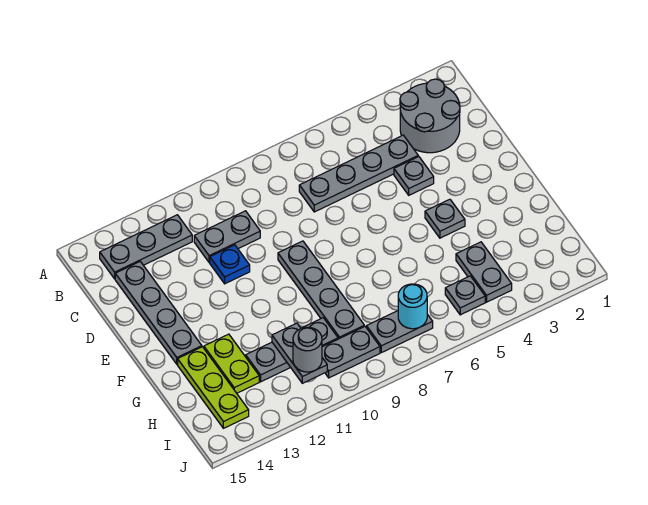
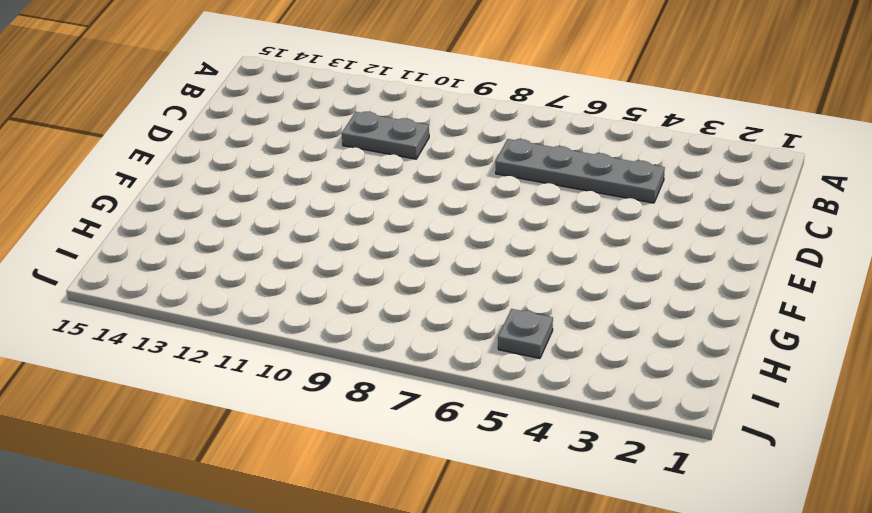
none -> grey 2x2 round brick [400,79,460,153]
none -> grey 1x3 plate [100,215,192,279]
none -> grey 1x4 plate [115,262,202,364]

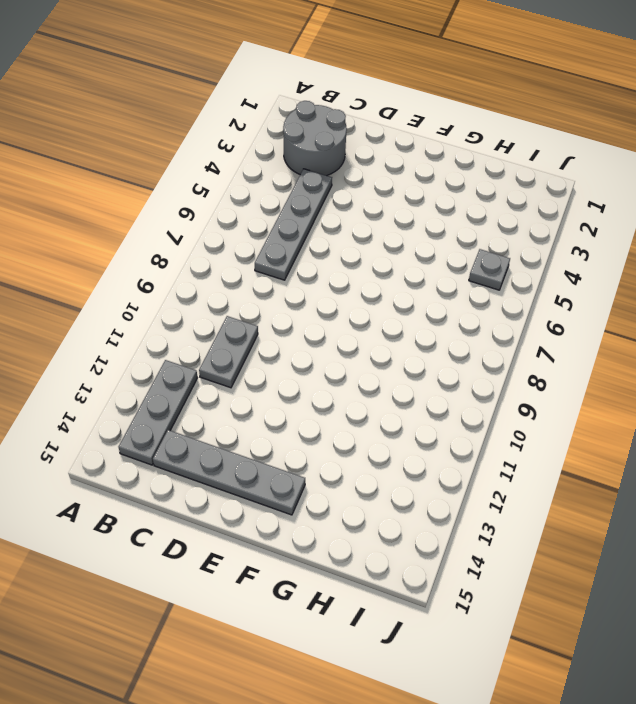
none -> grey 1x1 plate [394,156,434,195]
none -> blue 1x1 plate [210,245,250,284]
none -> grey 1x4 plate [278,241,364,339]

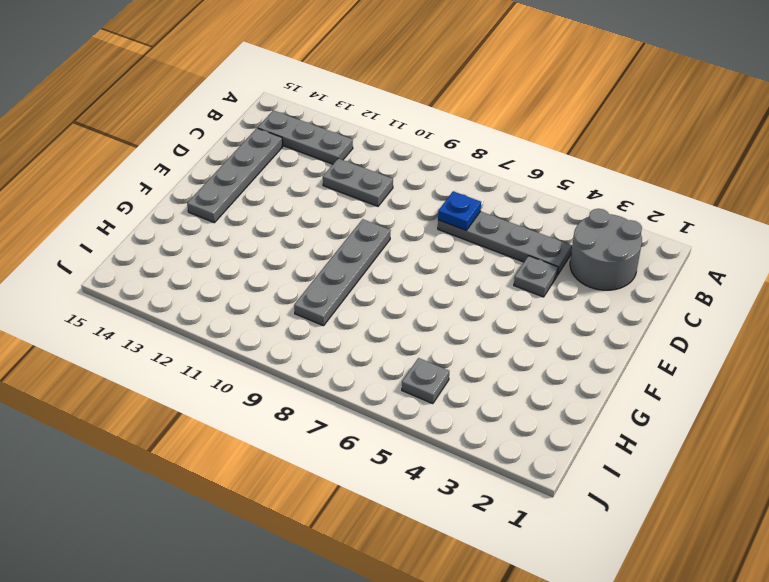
blue 1x1 plate [438,191,481,230] -> blue 1x1 plate moved to [210,245,250,284]
none -> grey 1x1 plate [425,199,465,238]
none -> lime 1x2 plate [204,334,259,393]
none -> lime 1x3 plate [178,347,249,428]

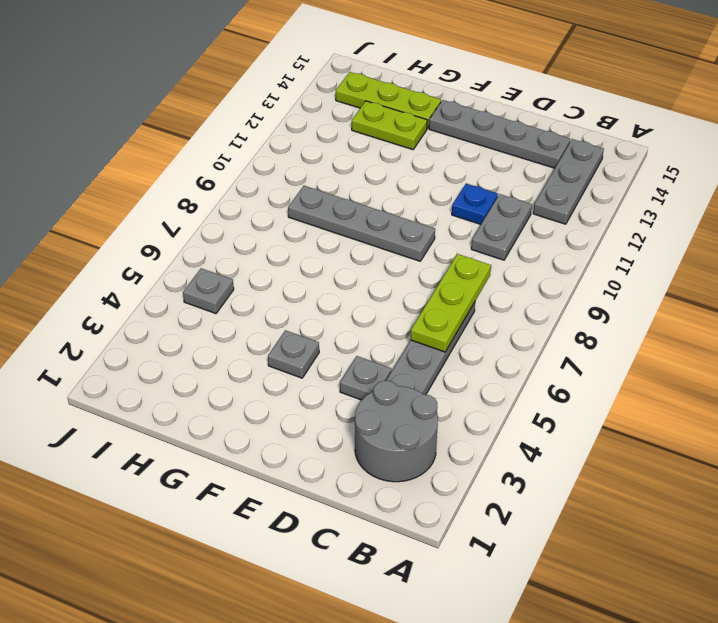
lime 1x3 plate [411,254,491,352] -> none
none -> grey 1x2 plate [456,242,512,302]
none -> grey 1x3 plate [246,318,338,382]
none -> grey 1x2 plate [366,311,433,353]

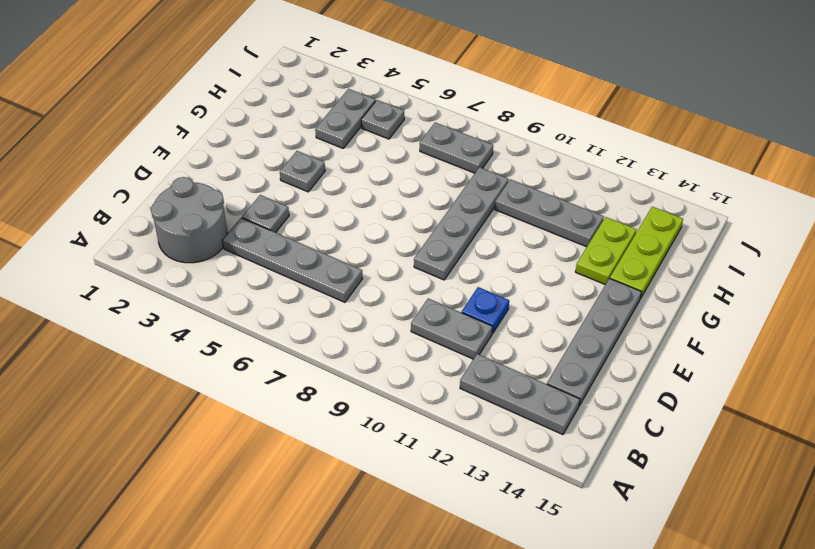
none -> grey 1x2 plate [322,326,380,378]
none -> grey 1x2 plate [272,323,327,383]
none -> cyan 1x1 round brick [398,284,427,329]

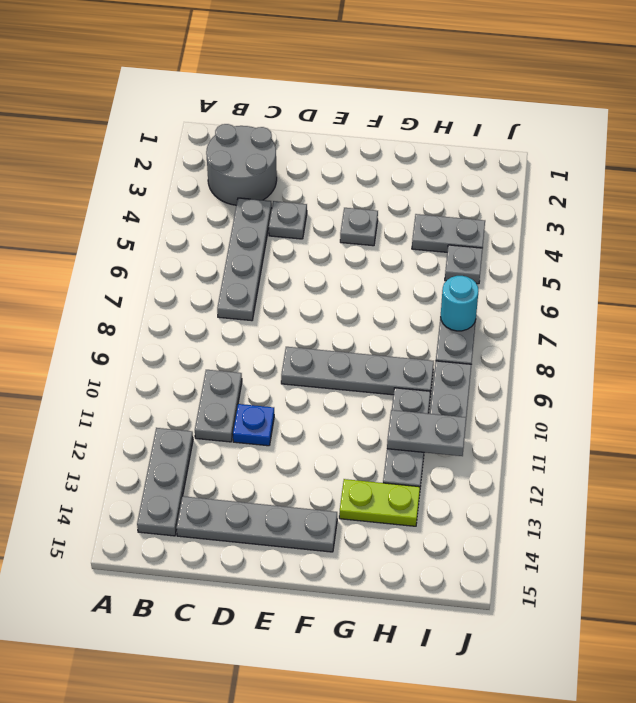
none -> lime 1x3 plate [178,347,249,428]
none -> grey 1x1 round brick [293,327,322,372]

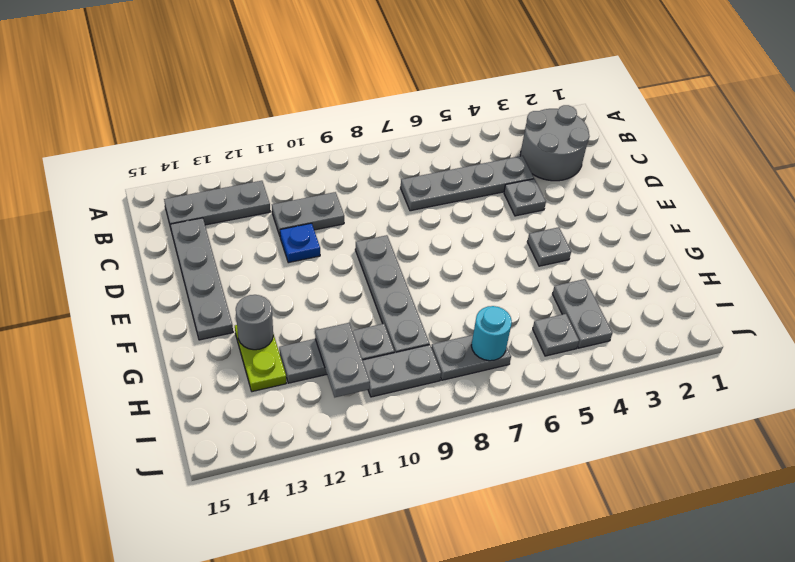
grey 1x1 round brick [236,295,273,350] -> grey 1x1 round brick moved to [293,327,322,372]
none -> lime 1x3 plate [178,347,249,428]

